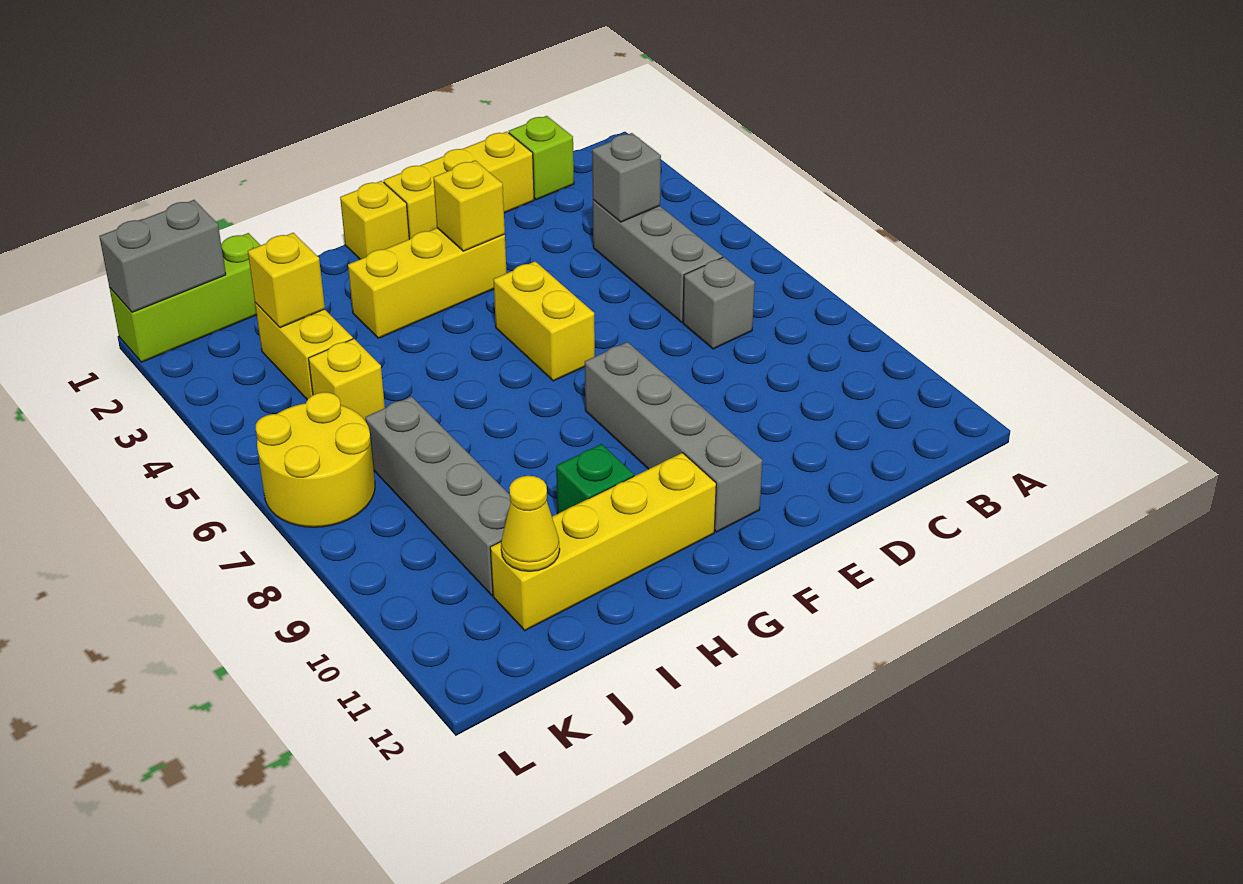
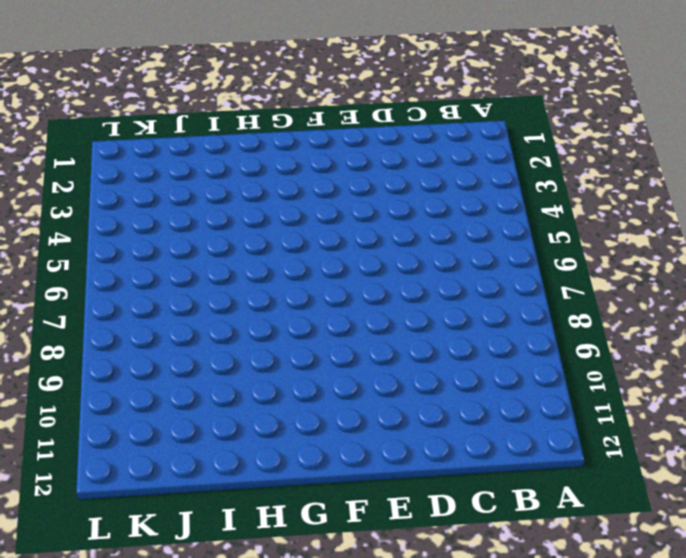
none -> lime 1x1 brick [509,116,574,200]
none -> grey 1x3 brick [593,200,722,322]
none -> grey 1x1 brick [683,257,755,349]

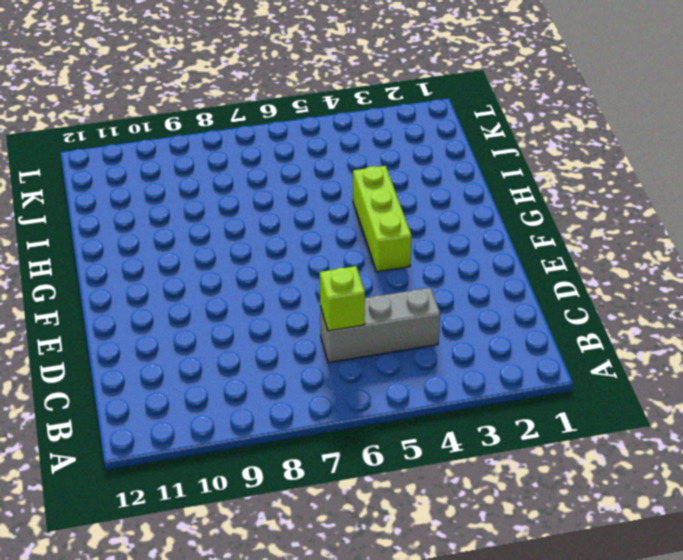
lime 1x1 brick [320,266,365,331] -> lime 1x1 brick moved to [509,116,574,200]
lime 1x3 brick [353,166,412,272] -> lime 1x3 brick moved to [110,233,261,362]
none -> grey 1x1 brick [683,257,755,349]
none -> yellow 1x3 brick [384,132,534,239]
none -> yellow 1x3 brick [348,228,507,338]

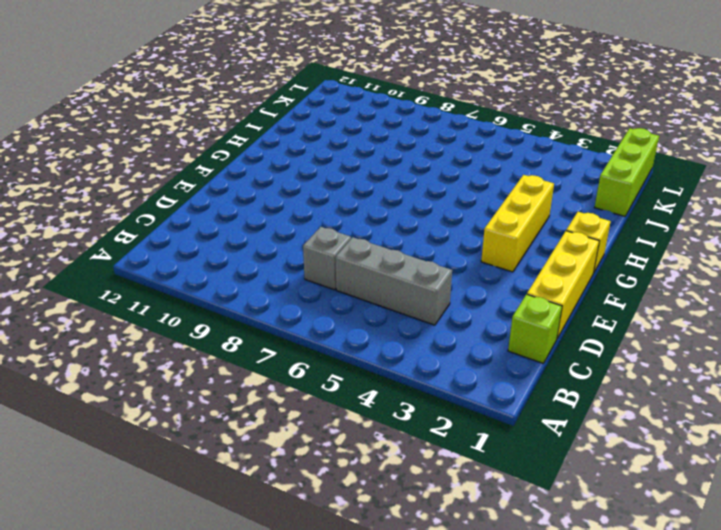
none -> yellow 1x2 brick [493,261,595,381]
none -> grey 1x4 brick [585,342,762,532]
none -> yellow 1x4 brick [490,453,716,631]

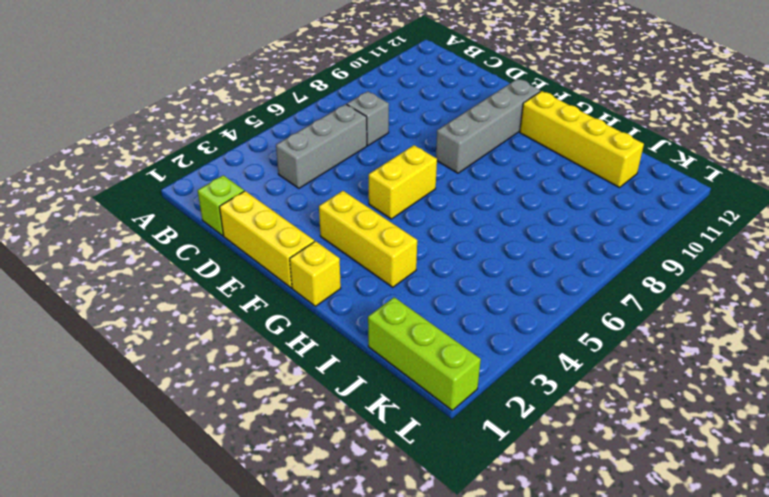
none -> green 1x1 brick [556,444,634,514]
none -> yellow 1x2 brick [255,303,353,400]
none -> yellow 1x1 brick [308,339,385,421]

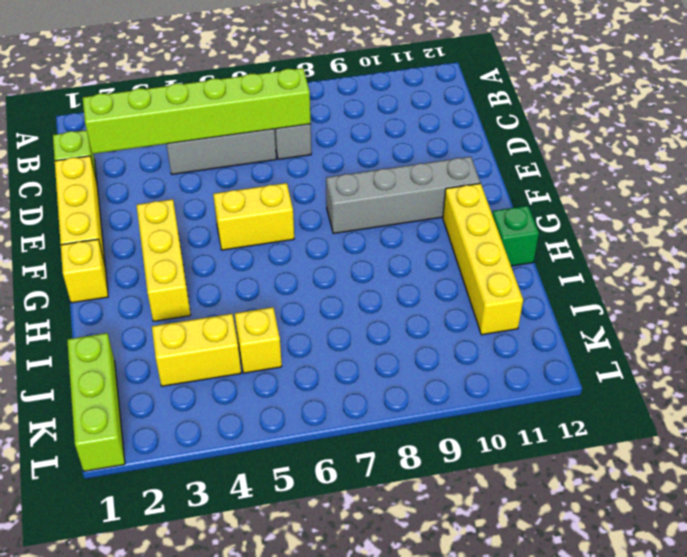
lime 1x6 brick [83,68,311,154] -> grey 1x1 brick [592,133,661,222]
green 1x1 brick [492,206,539,266] -> green 1x1 brick moved to [556,444,634,514]
none -> grey 1x4 brick [365,396,511,595]
none -> yellow 2x2 round brick [256,392,375,527]
none -> yellow 1x1 brick [433,160,505,251]

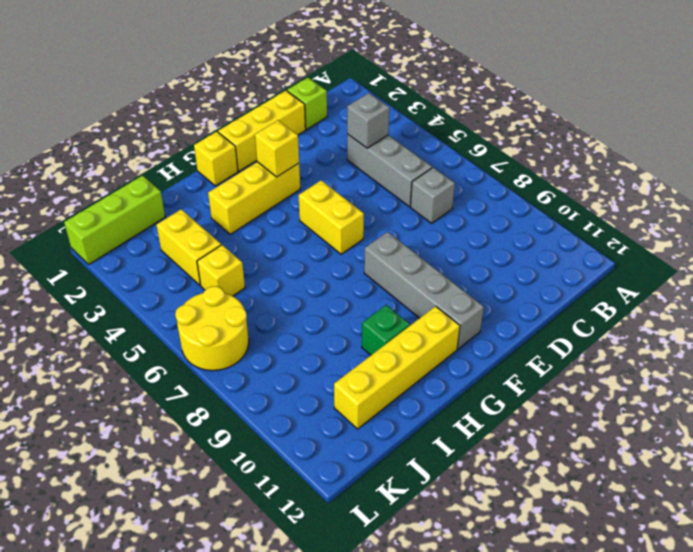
none -> grey 1x4 brick [365,396,511,595]
none -> yellow 1x1 brick [248,233,325,328]
none -> yellow 1x1 cone [501,476,560,571]

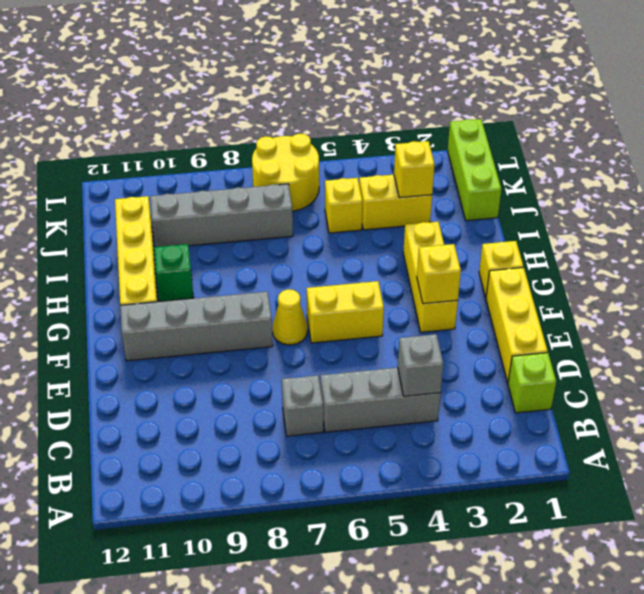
yellow 1x1 cone [272,289,307,345] -> yellow 1x1 cone moved to [501,476,560,571]
none -> grey 1x2 brick [99,200,226,312]

